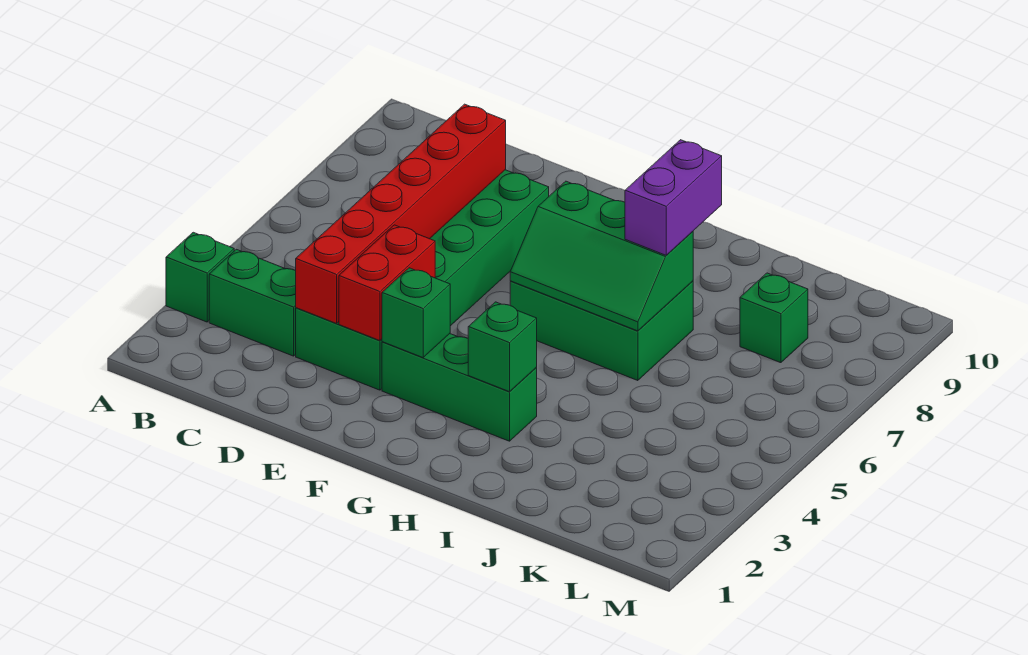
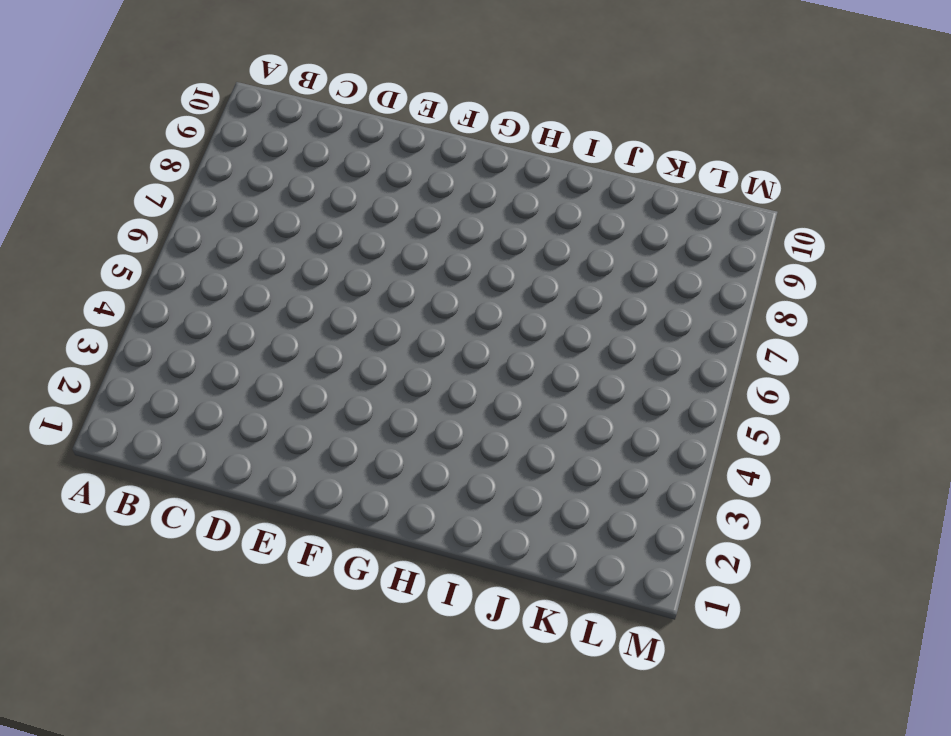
none -> green 1x1 brick [166,232,234,322]
none -> green 1x2 brick [209,249,296,356]
none -> green 2x6 brick [296,170,549,390]

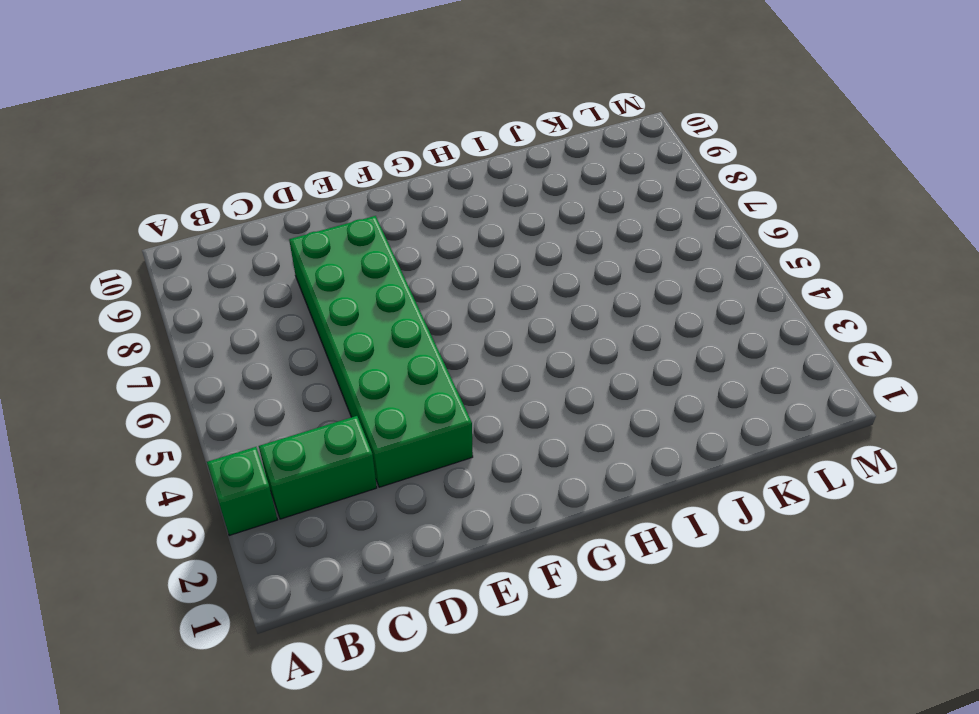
none -> green 1x3 brick [382,334,537,441]
none -> green 2x3 brick [510,281,693,381]
none -> green 1x1 brick [740,273,808,363]

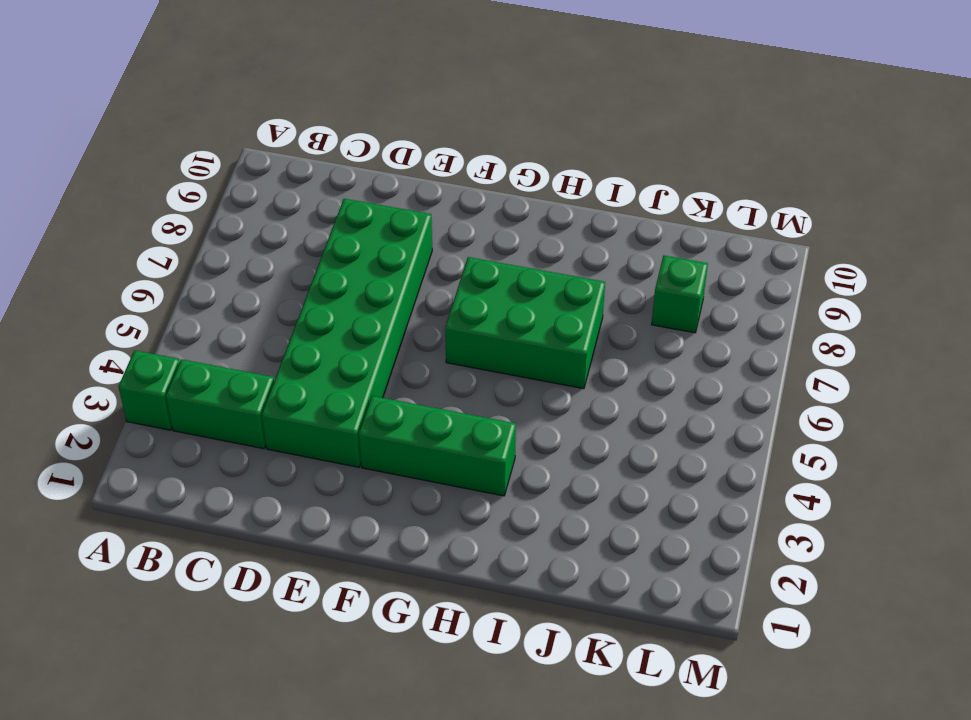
none -> red 1x6 brick [296,104,506,323]
none -> red 1x2 brick [339,225,435,341]
none -> green 1x1 brick [382,268,450,358]

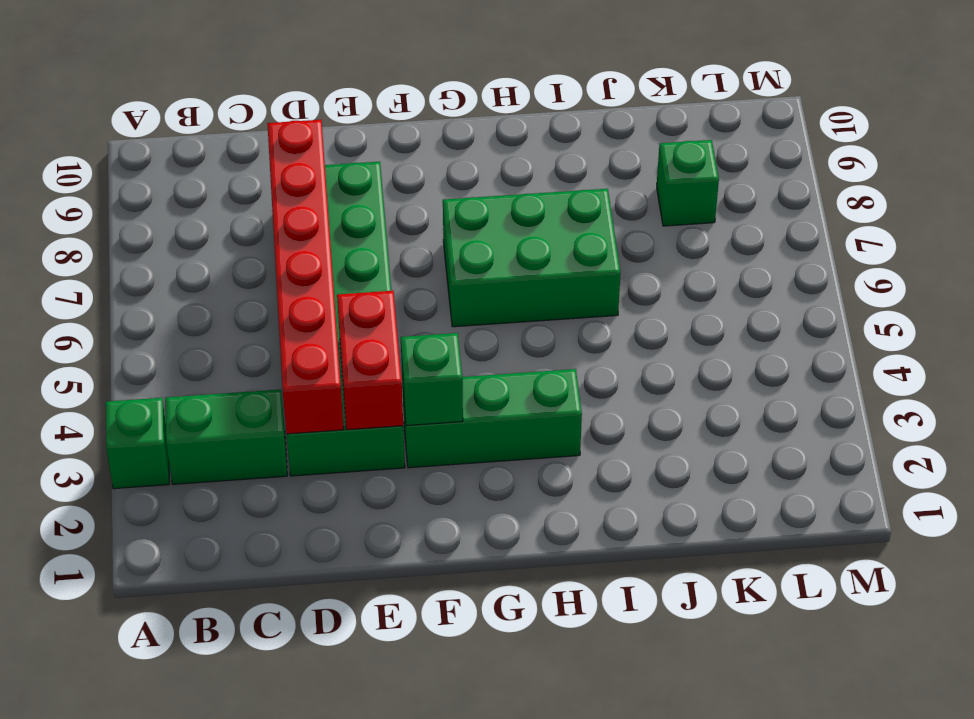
none -> green 2x3 slope [510,181,693,331]
none -> green 1x1 brick [468,302,537,392]
none -> purple 1x2 brick [625,140,722,255]

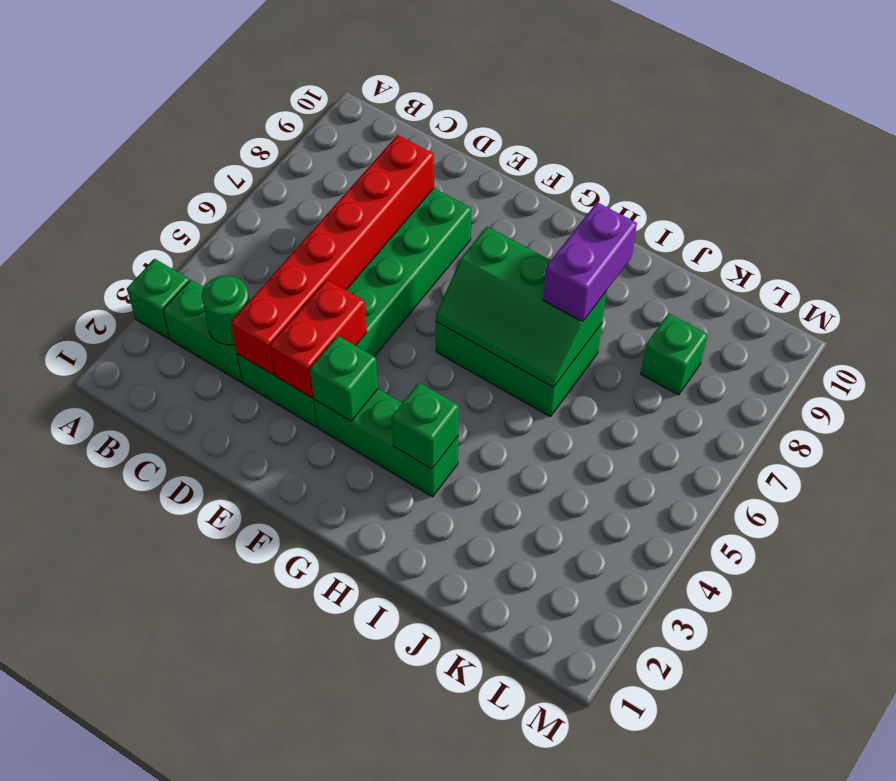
green 1x1 round brick [202,275,249,345] -> none

